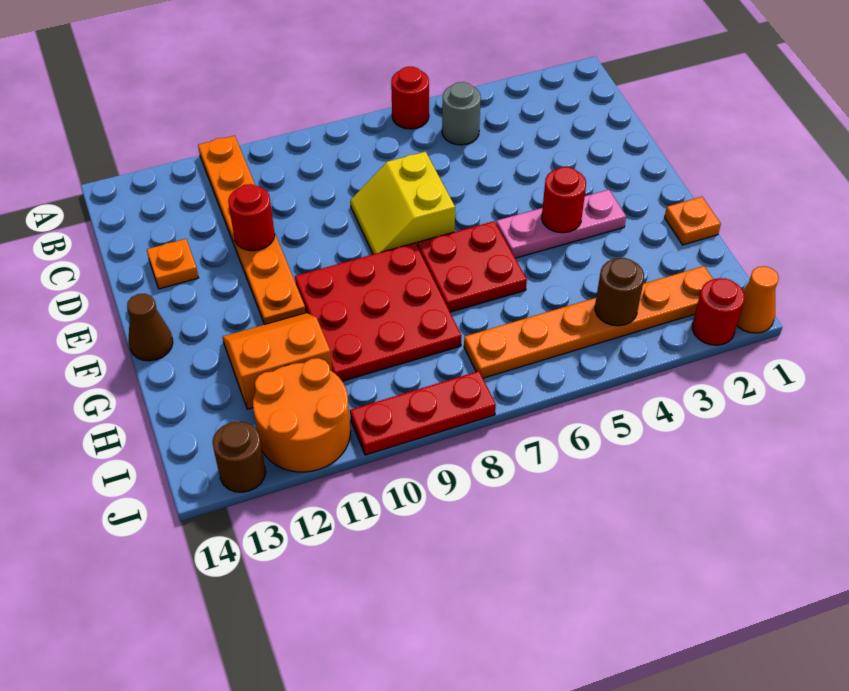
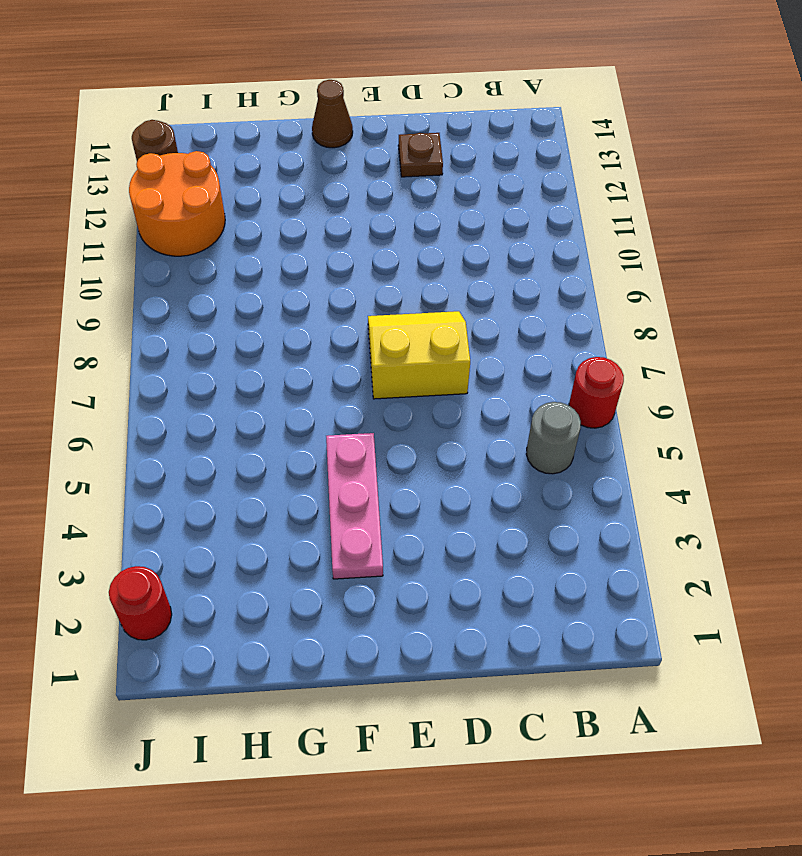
brown 1x1 plate [398,133,443,177] -> orange 1x1 plate [147,239,199,289]
none -> orange 1x6 plate [198,136,306,325]
none -> red 2x2 plate [417,221,527,312]
none -> red 3x3 plate [295,243,461,381]

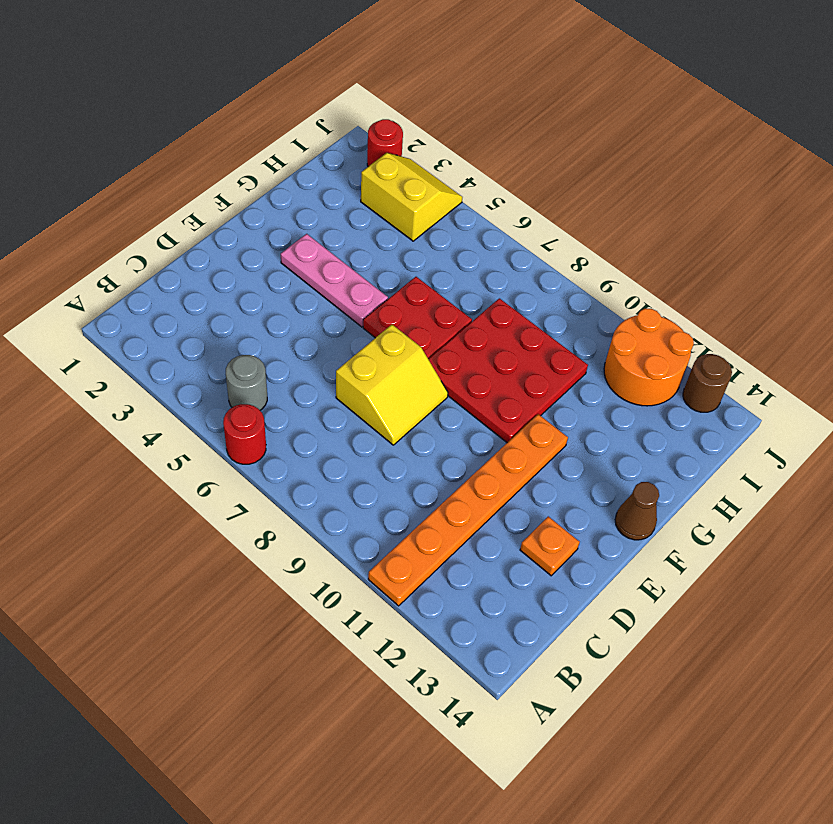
yellow 2x2 slope [361,153,462,241] -> orange 1x6 plate [464,266,713,378]
none -> orange 1x1 plate [664,197,721,245]
none -> orange 2x2 slope [223,313,332,409]
none -> orange 1x1 cone [737,266,779,333]

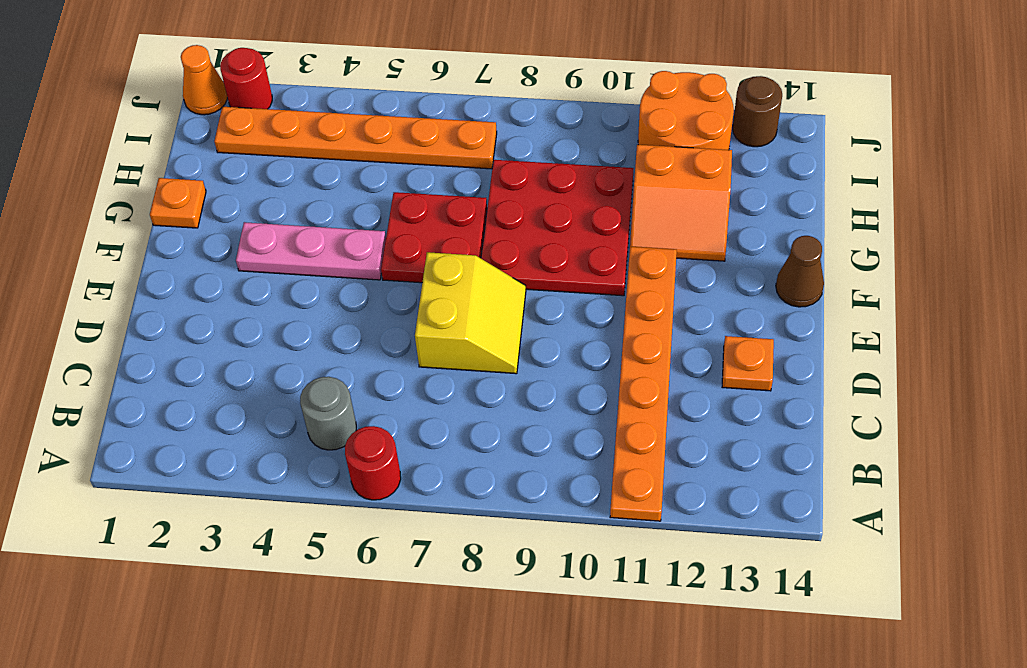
none -> red 1x3 plate [350,371,496,455]
none -> red 1x1 round brick [228,184,275,251]
none -> red 1x1 round brick [542,167,586,233]

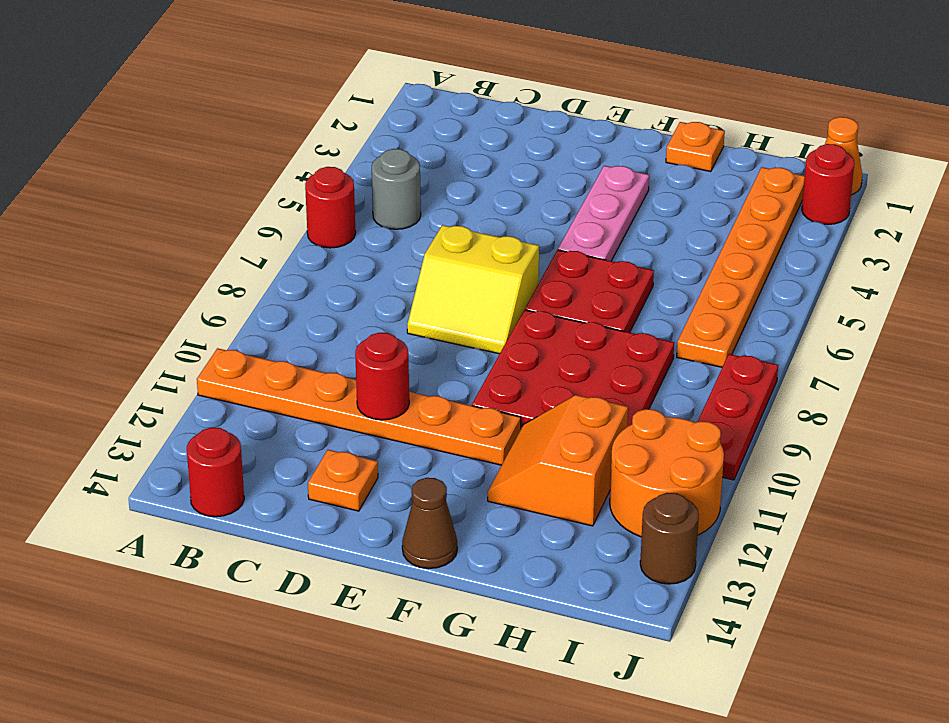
red 1x1 round brick [187,427,244,517] -> red 1x1 round brick moved to [542,167,586,233]
none -> brown 1x1 round brick [595,258,644,326]

